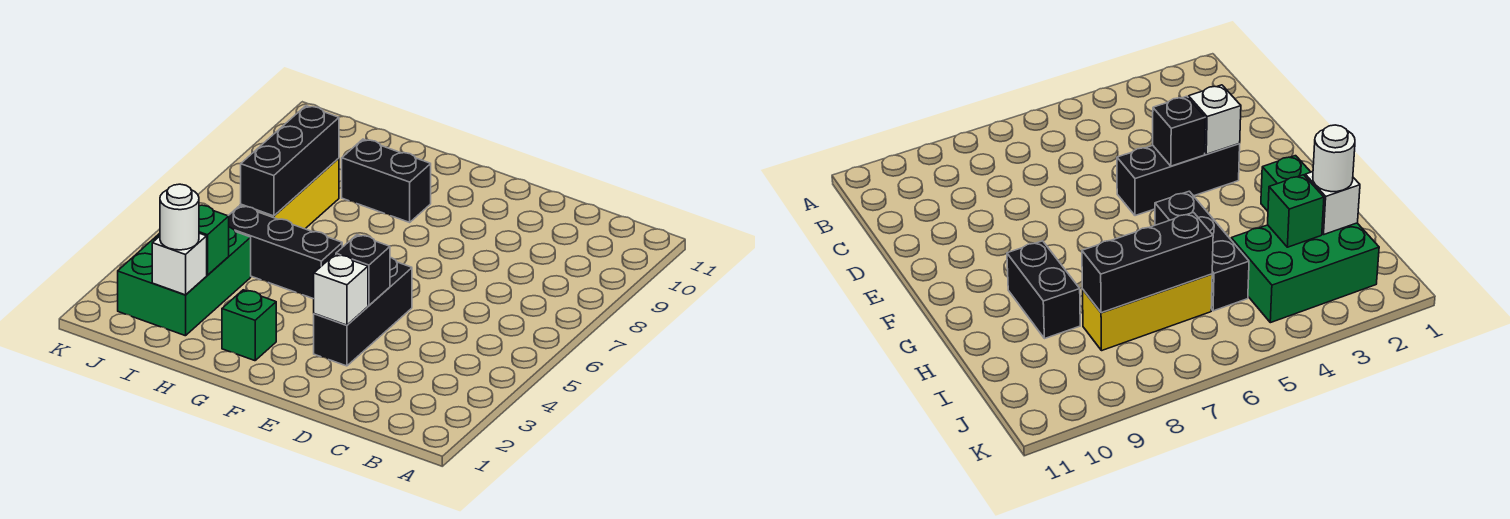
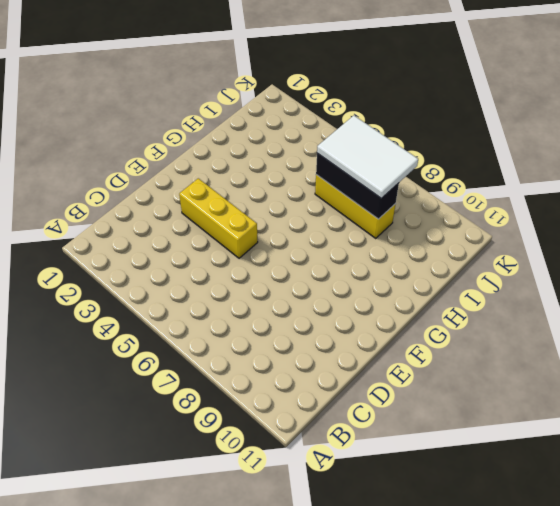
yellow 1x3 brick [179,178,258,258] -> black 1x3 brick [314,258,412,366]
white 2x3 tile [317,116,418,198] -> none
none -> green 1x1 brick [222,290,276,361]
none -> black 1x3 brick [228,206,342,299]
none -> black 1x2 brick [342,139,431,222]

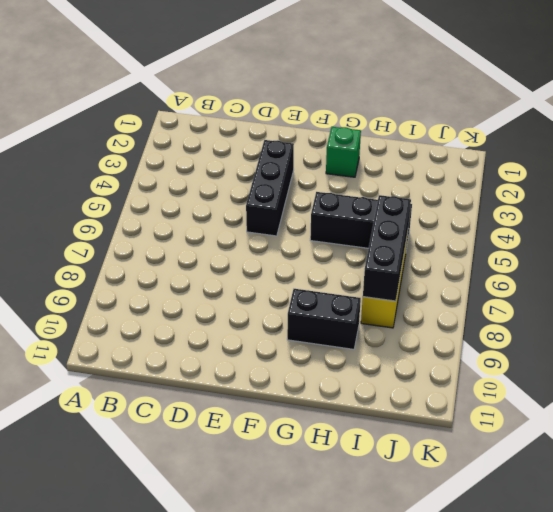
none -> green 2x3 brick [118,227,251,336]
none -> white 1x1 brick [314,255,368,325]
none -> black 1x1 brick [336,235,390,305]

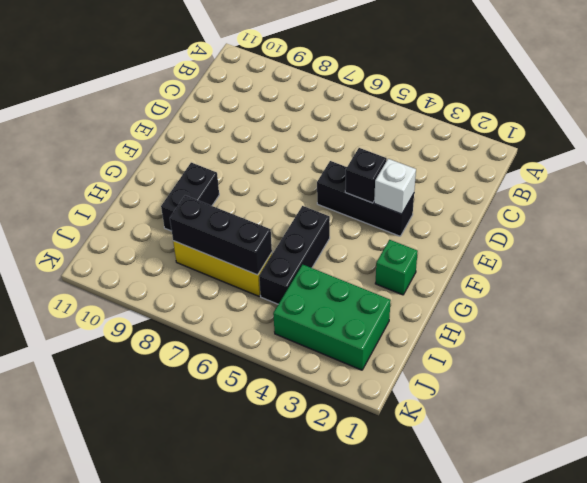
none -> white 1x1 brick [152,233,207,295]
none -> green 1x1 brick [199,205,229,275]
none -> white 1x1 round brick [160,184,199,250]

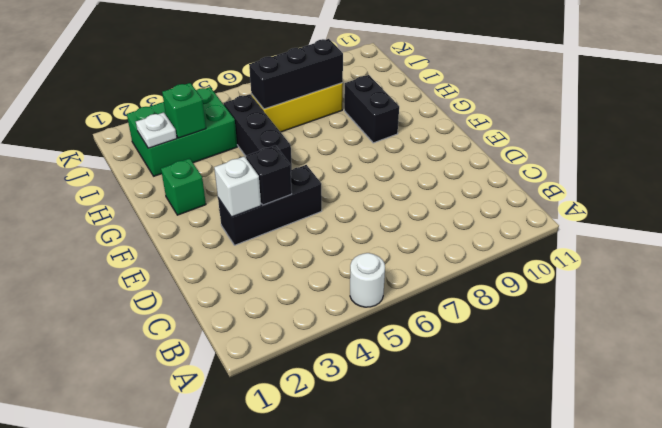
white 1x1 round brick [350,253,385,307] -> white 1x1 round brick moved to [160,184,199,250]
white 1x1 plate [136,112,177,148] -> white 1x1 brick [152,233,207,295]

